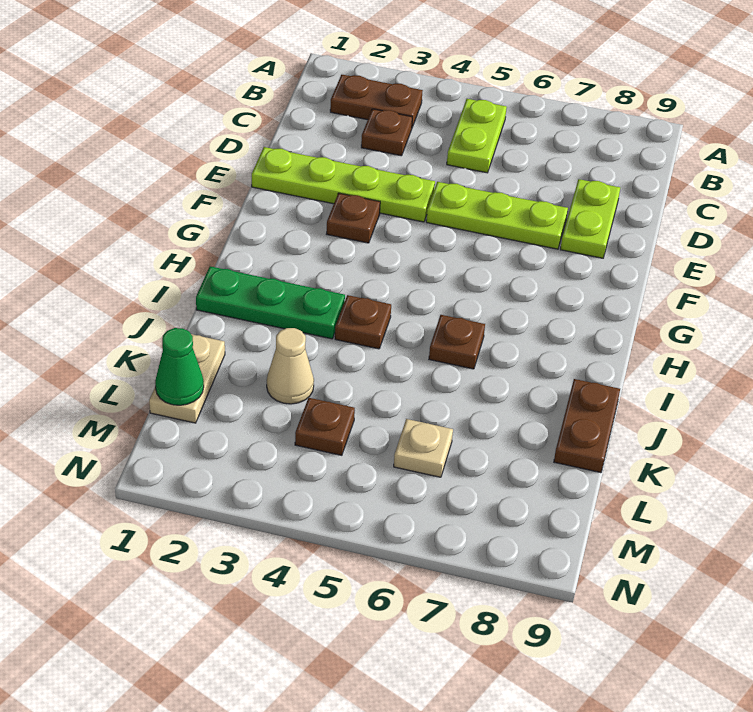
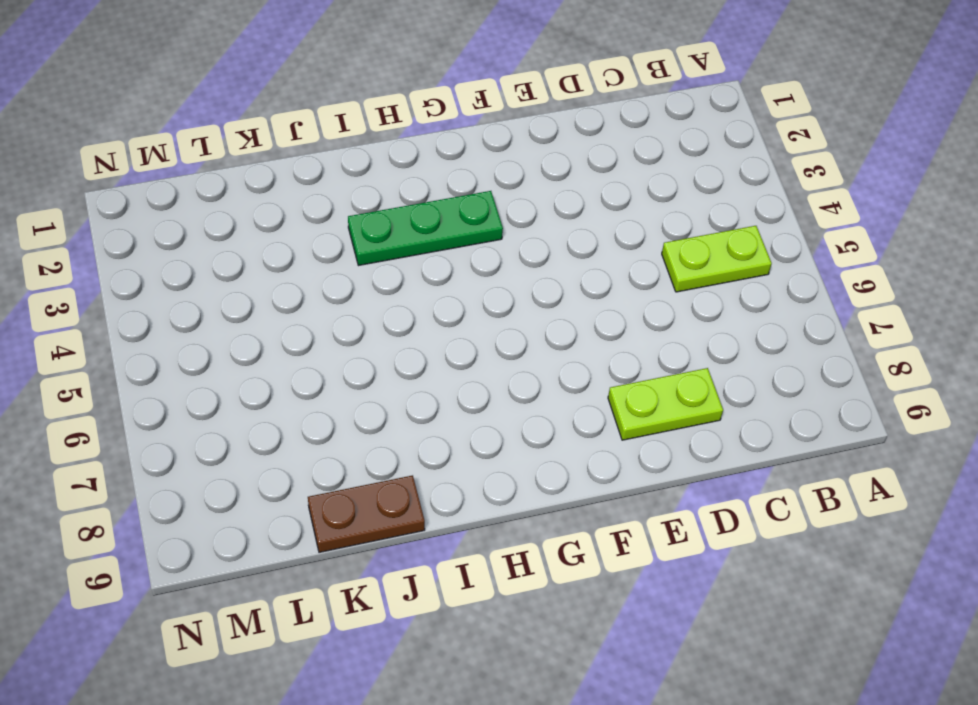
green 1x3 plate [348,191,503,266] -> green 1x3 plate turned to [196,266,345,339]
none -> brown 1x2 plate [330,75,423,127]
none -> brown 1x1 plate [361,109,412,156]
none -> lime 1x4 plate [252,147,435,222]

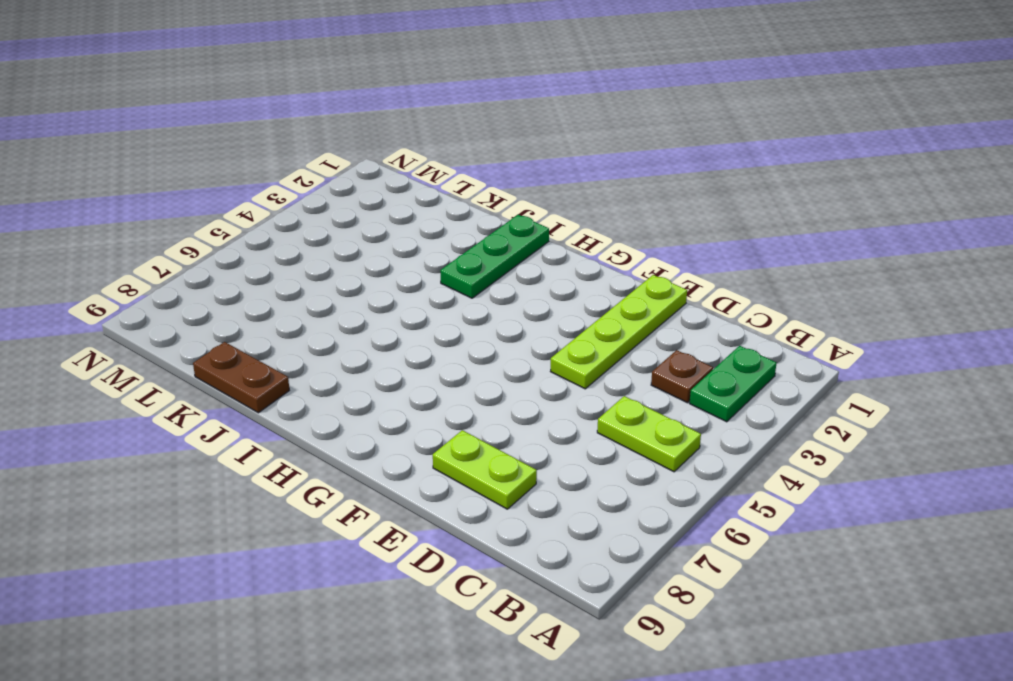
green 1x2 plate [689,346,776,422] -> brown 1x2 plate [330,75,423,127]
none -> lime 1x3 plate [426,182,568,249]
none -> brown 1x1 plate [327,193,380,243]
none -> brown 1x1 plate [335,295,391,349]

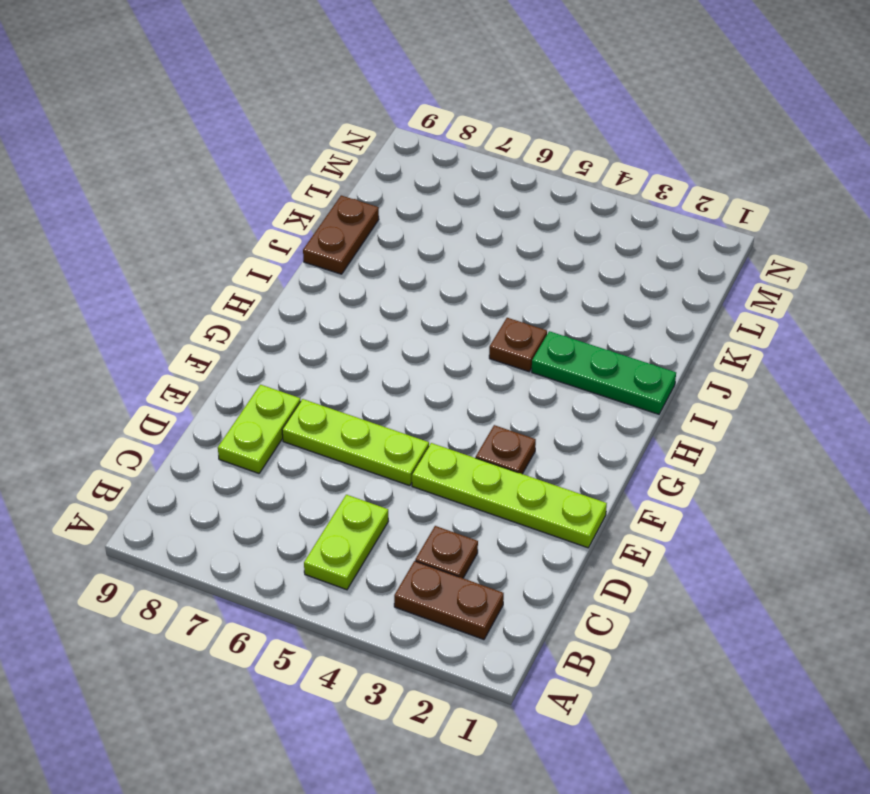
none -> brown 1x1 plate [429,315,485,369]
none -> tan 1x2 plate [149,334,225,423]
none -> tan 1x1 cone [267,328,314,404]

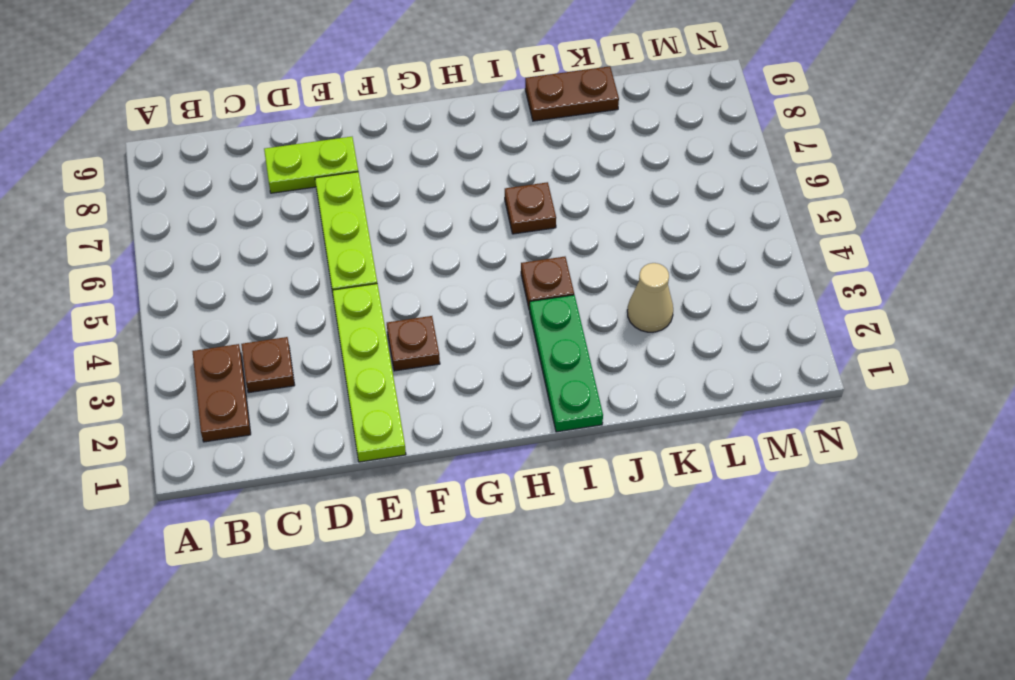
none -> lime 1x2 plate [447,99,507,173]
none -> tan 1x2 plate [149,334,225,423]
none -> brown 1x1 plate [295,398,355,455]

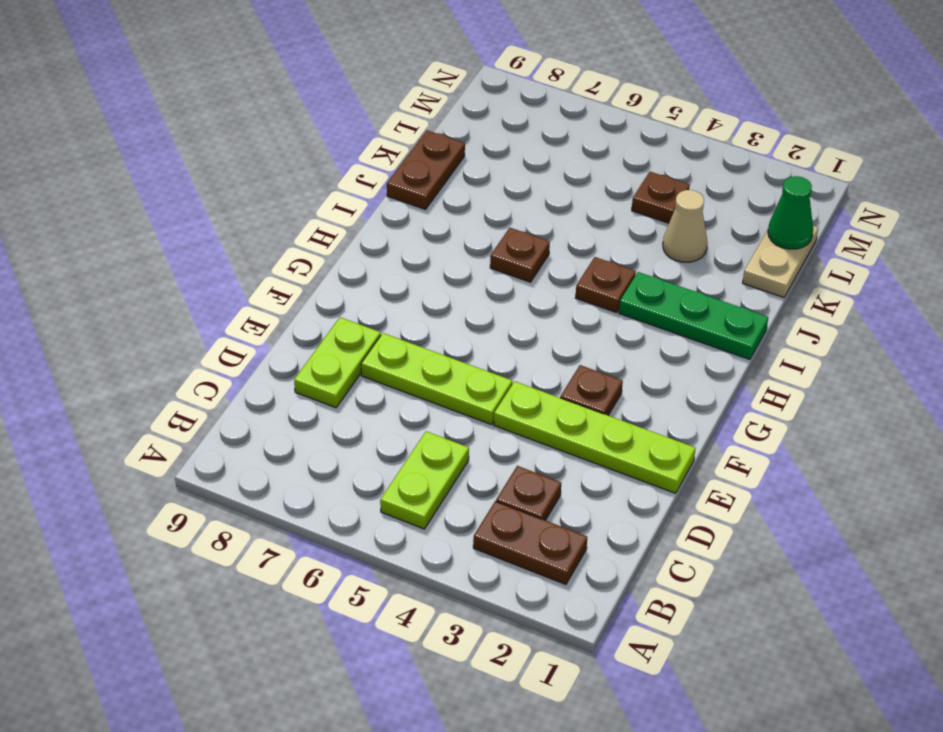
none -> tan 1x1 plate [394,419,453,477]

